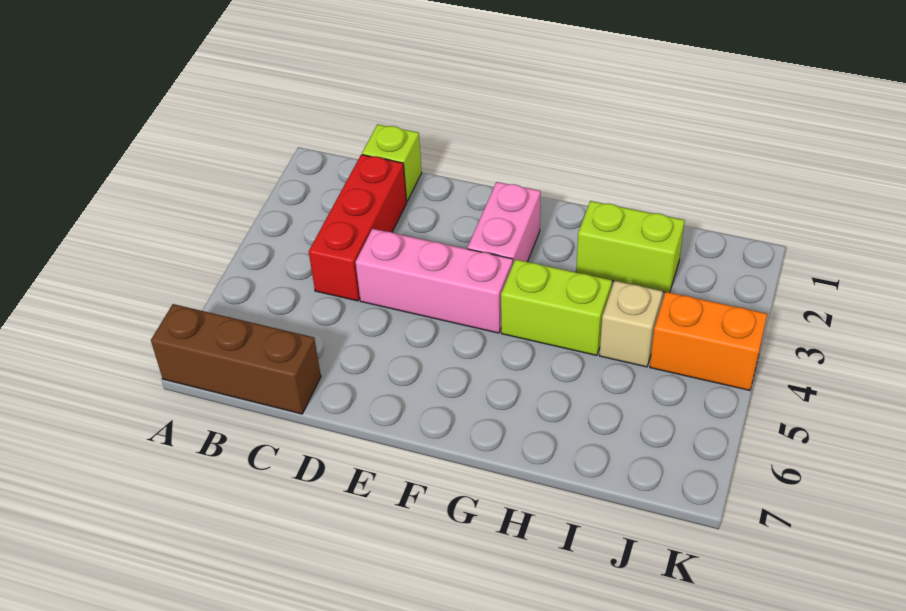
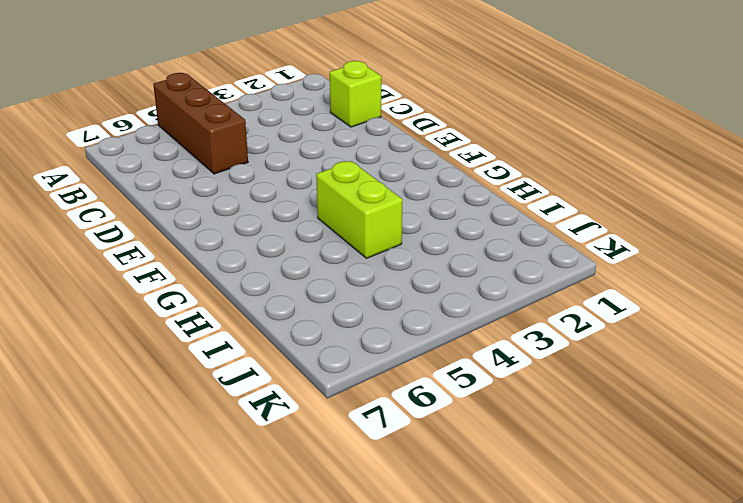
brown 1x3 brick [153,73,248,174] -> brown 1x3 brick moved to [151,304,321,414]
none -> red 1x3 brick [309,155,407,301]
none -> pink 1x3 brick [356,229,513,333]

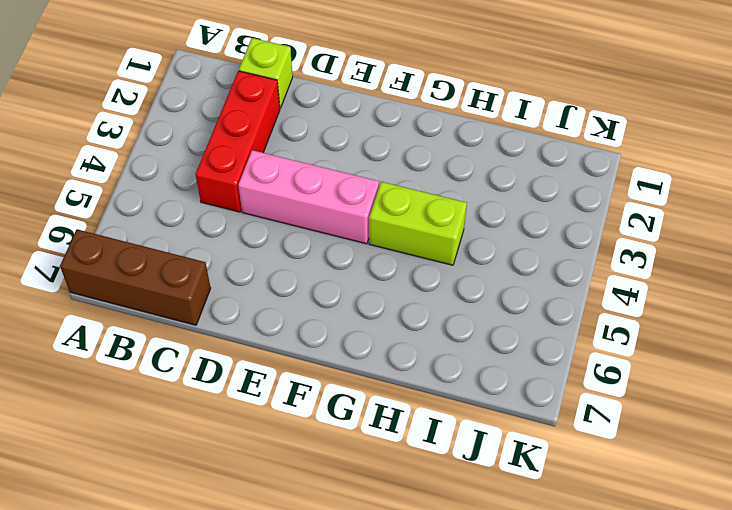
none -> pink 1x2 brick [467,182,541,263]
none -> lime 1x2 brick [576,201,685,292]

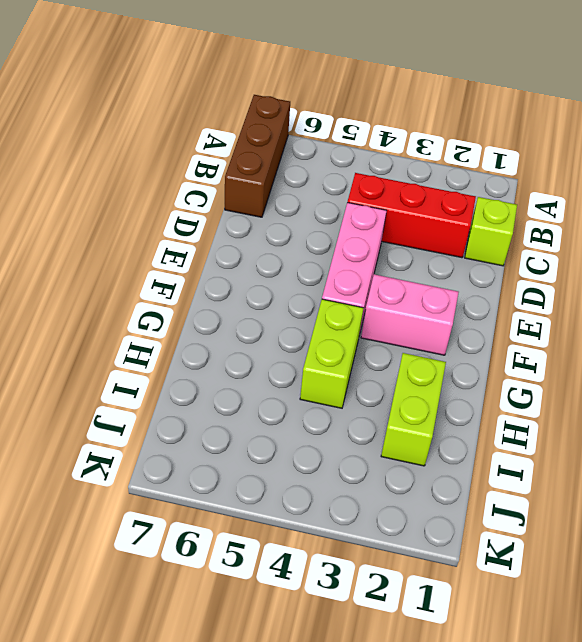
none -> tan 1x1 brick [599,281,663,367]
none -> orange 1x2 brick [650,292,767,390]

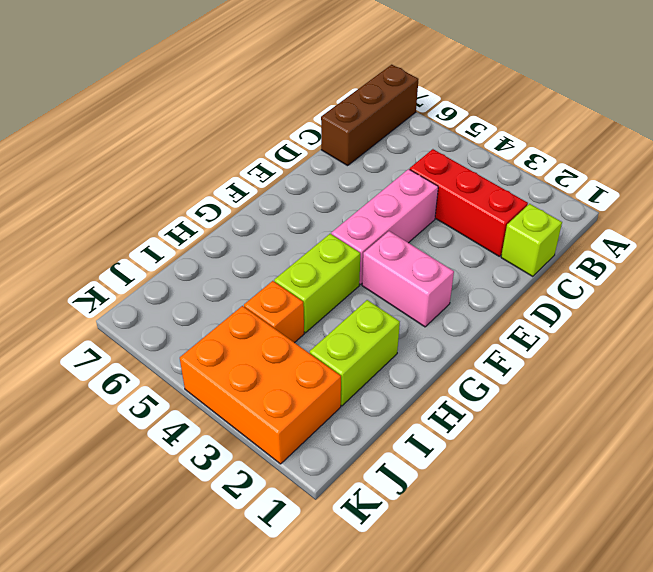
orange 1x1 brick [244,281,304,343] -> tan 1x1 brick [599,281,663,367]
orange 2x3 brick [180,306,341,464] -> orange 1x2 brick [650,292,767,390]

